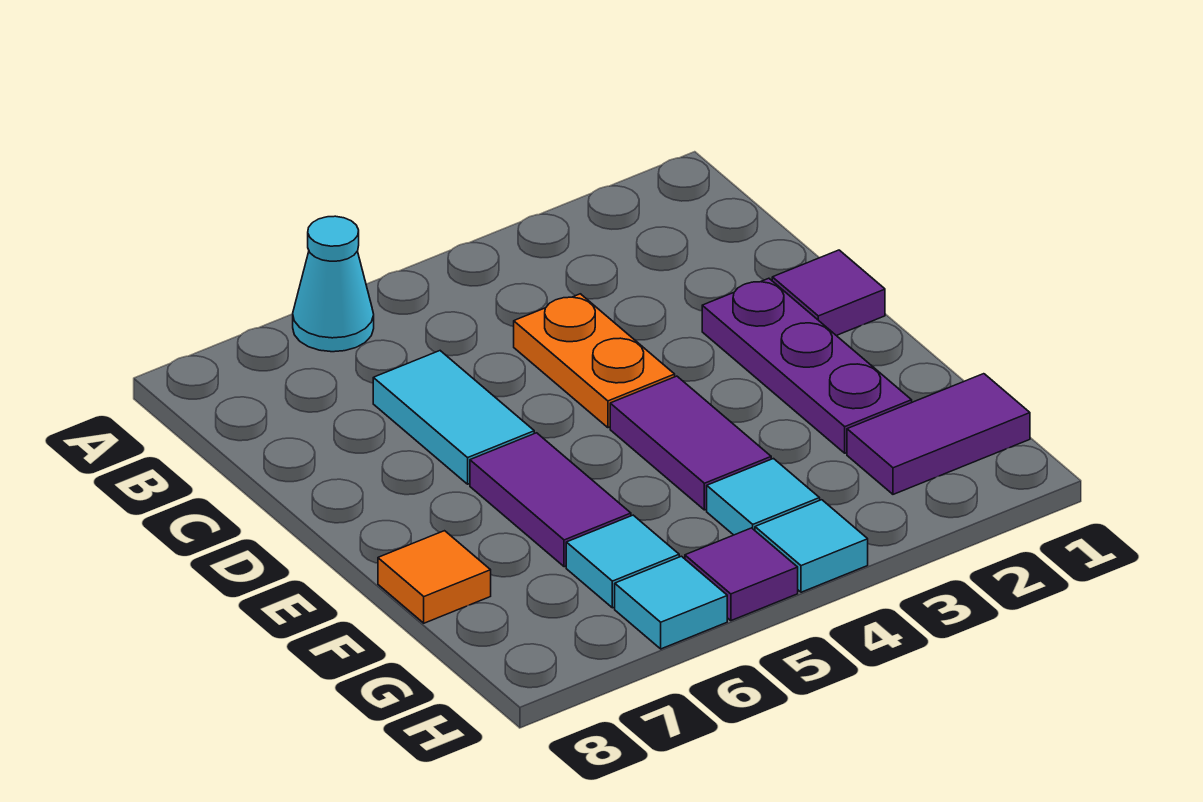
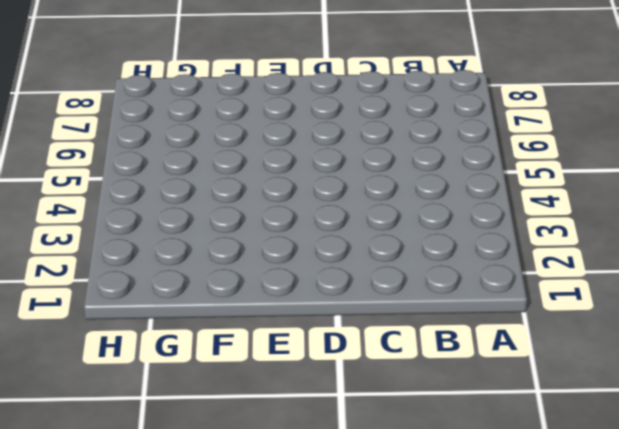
none -> cyan 1x1 cone [293,216,374,352]
none -> orange 1x2 plate [514,294,675,428]
none -> cyan 1x2 tile [373,351,534,484]

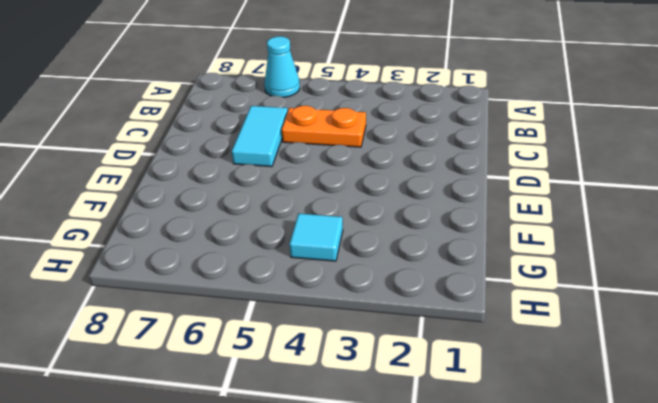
orange 1x2 plate [282,106,366,147] -> orange 1x2 plate turned to [514,294,675,428]
none -> purple 1x1 tile [772,250,885,336]
none -> purple 1x3 plate [702,278,912,453]
none -> purple 1x2 tile [610,376,771,510]

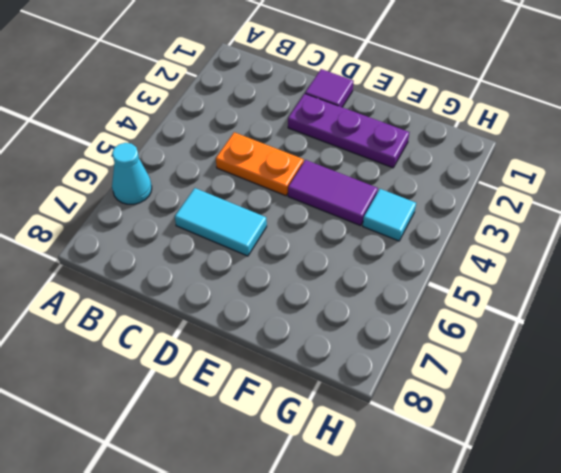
none -> purple 1x2 tile [470,433,631,567]
none -> orange 1x1 tile [378,531,491,623]
none -> purple 1x2 tile [847,374,1030,494]

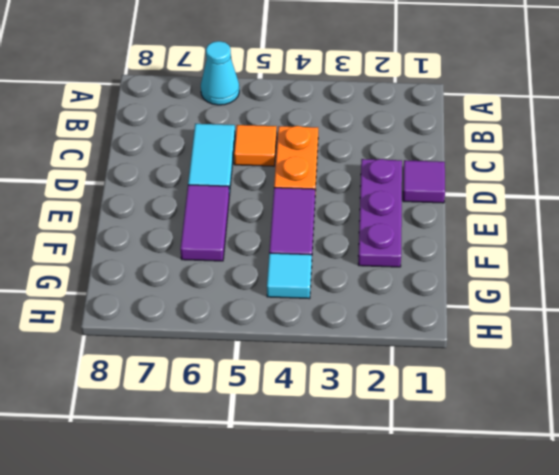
orange 1x1 tile [234,125,277,166] -> orange 1x1 tile moved to [378,531,491,623]
none -> purple 1x2 tile [847,374,1030,494]
none -> cyan 1x1 tile [566,515,679,608]
none -> cyan 1x1 tile [755,500,868,592]

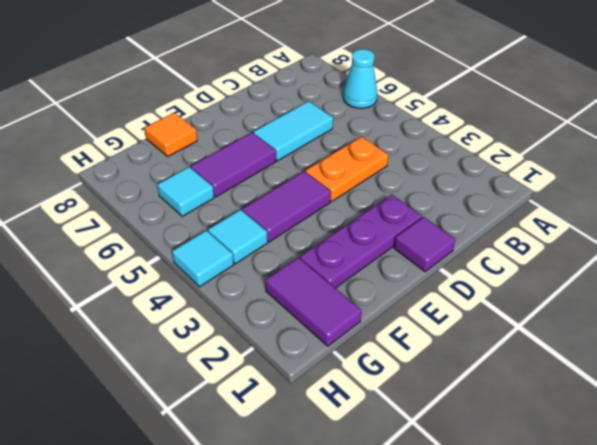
none -> purple 1x1 tile [685,528,798,621]
none -> cyan 1x1 tile [615,556,727,649]

